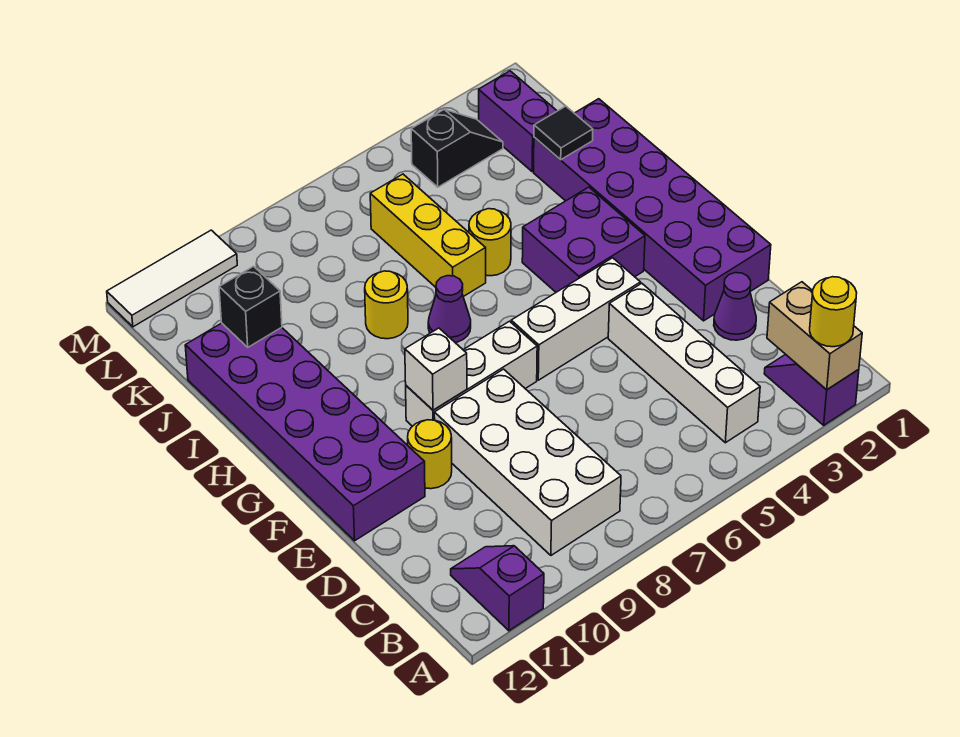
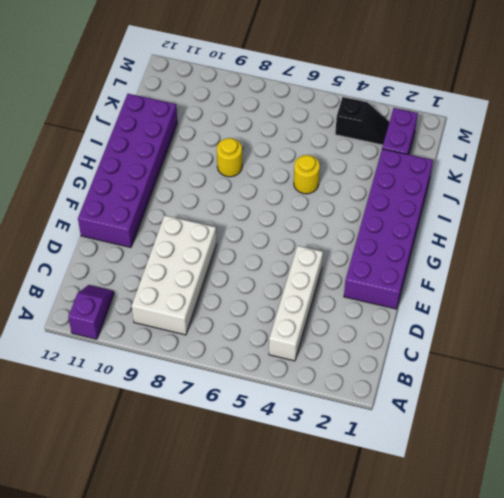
none -> purple 1x2 slope [764,354,859,425]
none -> purple 1x1 cone [714,273,756,340]
none -> yellow 1x1 round brick [408,420,452,489]

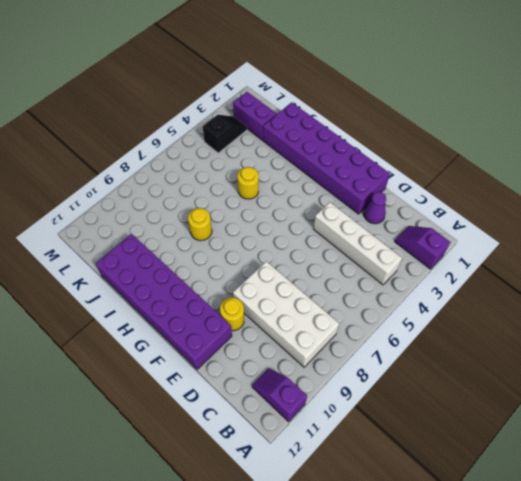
none -> white 1x3 brick [511,258,640,380]
none -> white 1x3 brick [406,321,537,426]
none -> purple 2x2 brick [522,187,645,292]

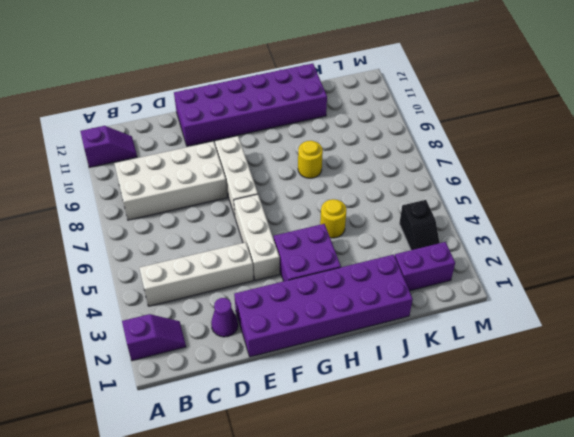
none -> yellow 1x1 round brick [408,420,452,489]
none -> purple 1x1 cone [428,276,471,343]
none -> yellow 1x3 brick [370,174,486,297]

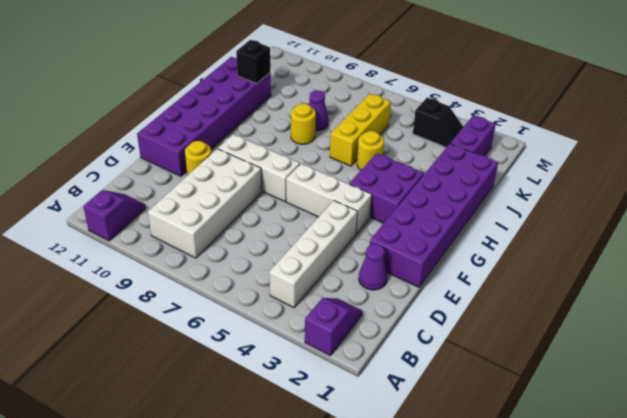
purple 1x1 cone [309,90,329,131] -> purple 1x1 cone moved to [428,276,471,343]
none -> white 1x3 tile [107,230,237,327]
none -> tan 1x2 brick [767,282,862,390]
none -> white 1x1 brick [405,328,467,410]

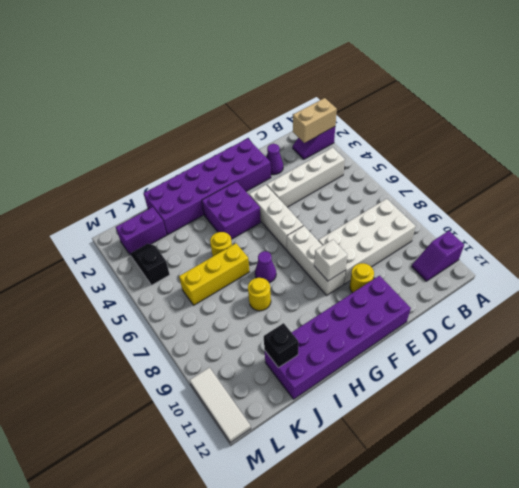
none -> black 1x1 tile [534,106,593,160]
none -> yellow 1x1 round brick [810,277,857,347]

